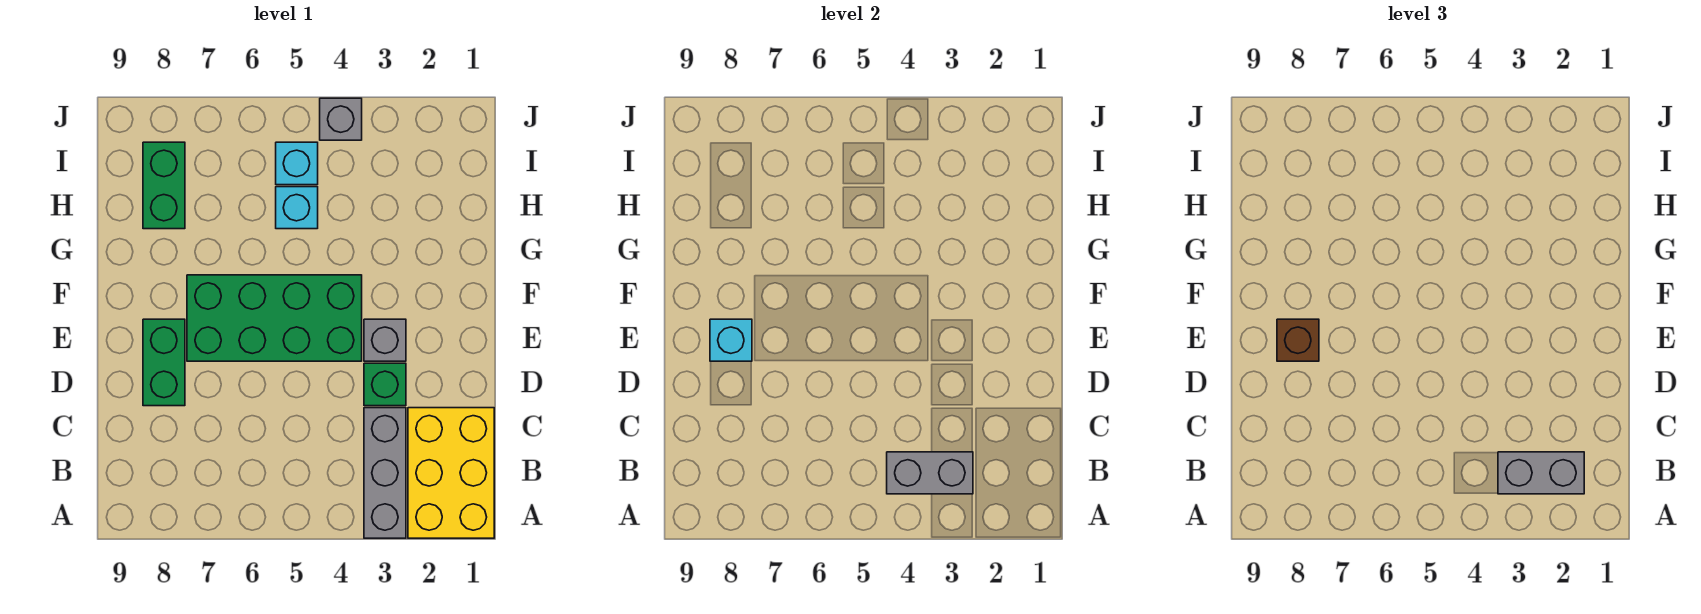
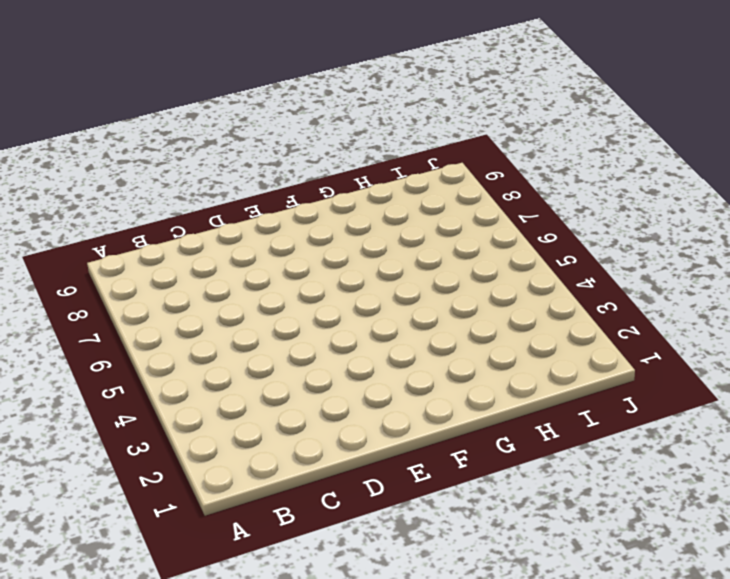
none -> yellow 2x3 brick [408,408,494,538]
none -> grey 1x3 brick [364,408,406,538]
none -> green 1x1 brick [364,363,406,406]

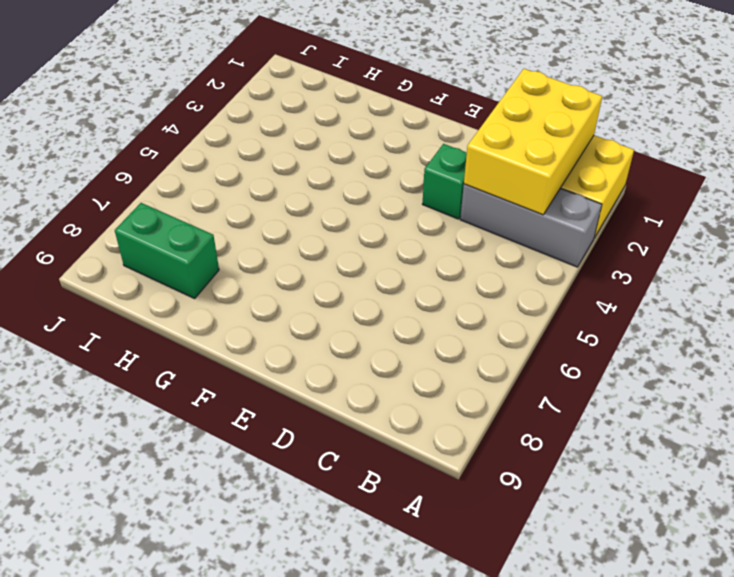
yellow 2x3 brick [464,69,602,215] -> grey 1x2 brick [887,452,973,494]
none -> green 1x2 brick [143,319,185,406]
none -> grey 1x1 brick [364,319,406,361]
none -> green 2x4 brick [187,275,362,361]

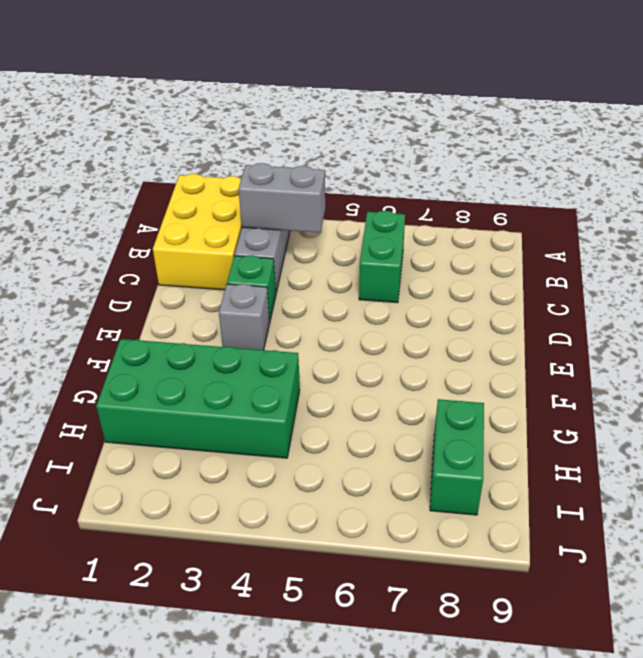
green 1x2 brick [359,211,405,303] -> green 1x2 brick moved to [143,319,185,406]
green 2x4 brick [96,339,300,458] -> green 2x4 brick moved to [187,275,362,361]
none -> cyan 1x1 brick [276,187,318,229]
none -> cyan 1x1 brick [276,142,318,185]
none -> grey 1x1 brick [320,98,362,140]

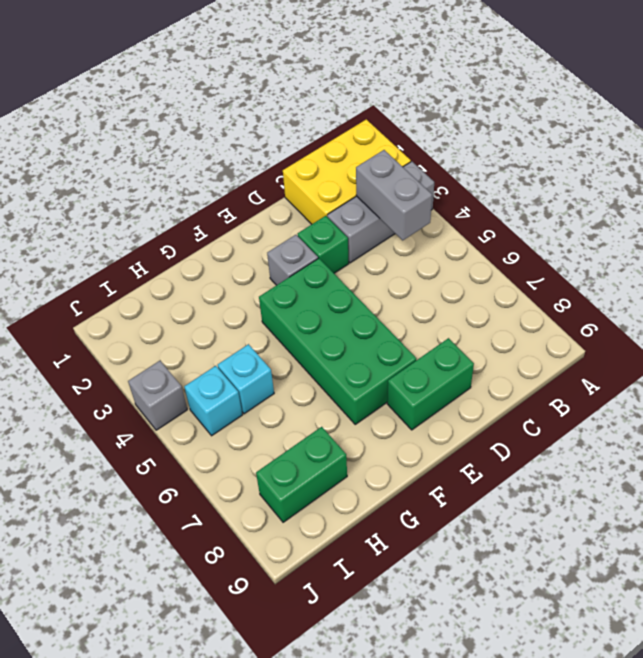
none -> cyan 1x1 brick [710,319,752,361]
none -> grey 1x2 brick [1498,452,1584,494]
none -> brown 1x1 brick [1277,319,1319,361]

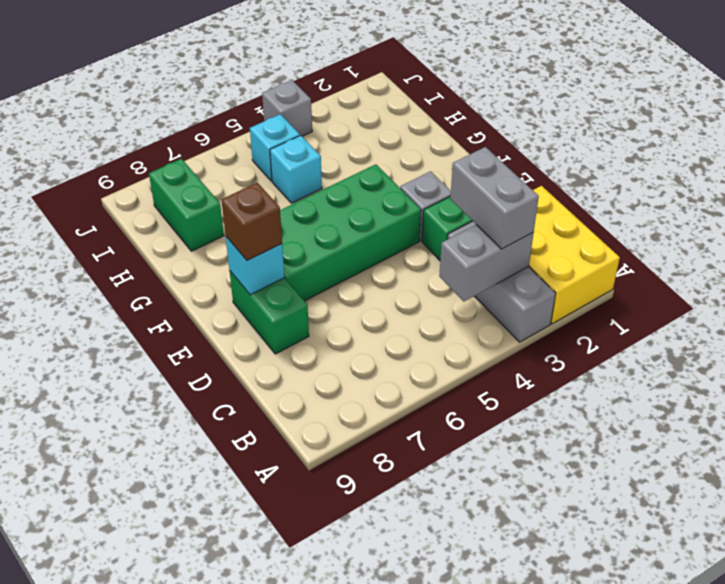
grey 1x2 brick [450,147,539,249] -> grey 1x2 brick turned to [1498,452,1584,494]

